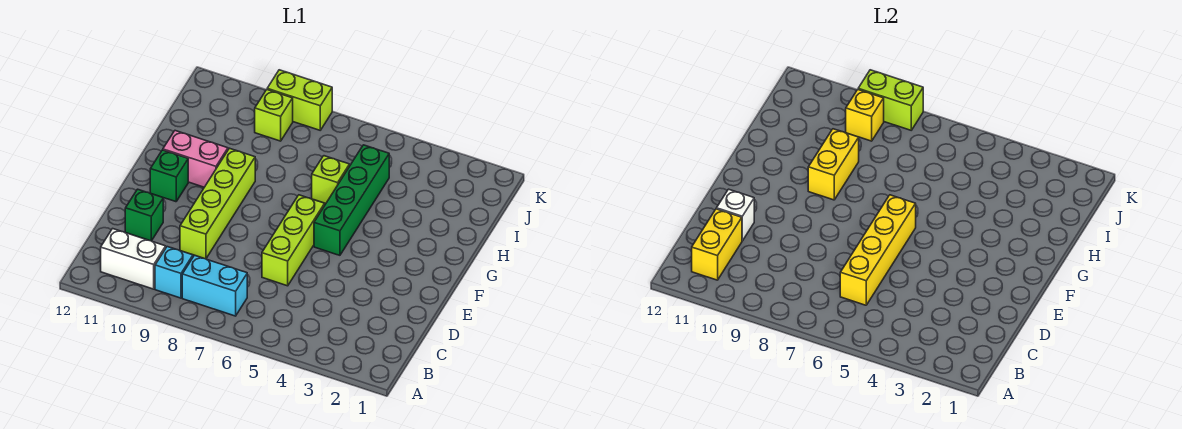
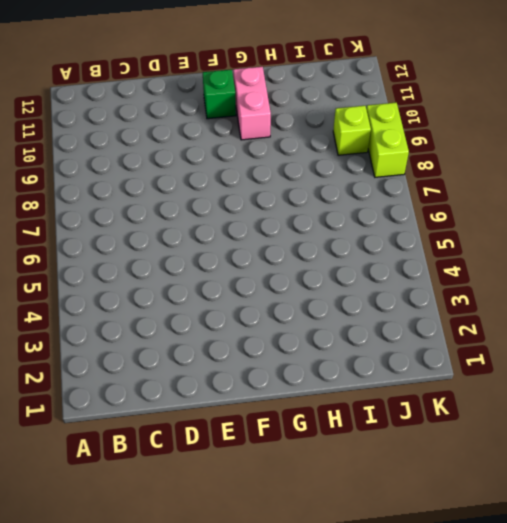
none -> cyan 1x2 brick [182,255,247,316]
none -> cyan 1x1 brick [155,247,193,298]
none -> white 1x2 brick [101,229,166,289]

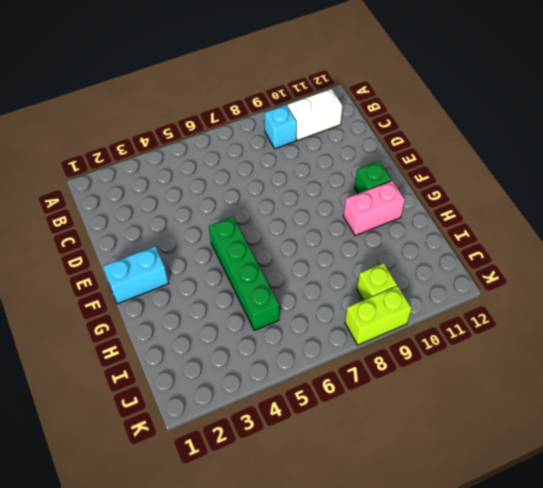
cyan 1x2 brick [103,246,169,304] -> cyan 1x2 brick moved to [182,255,247,316]
none -> lime 1x3 brick [262,195,325,286]
none -> lime 1x4 brick [180,148,255,259]
none -> green 1x1 brick [125,189,163,241]

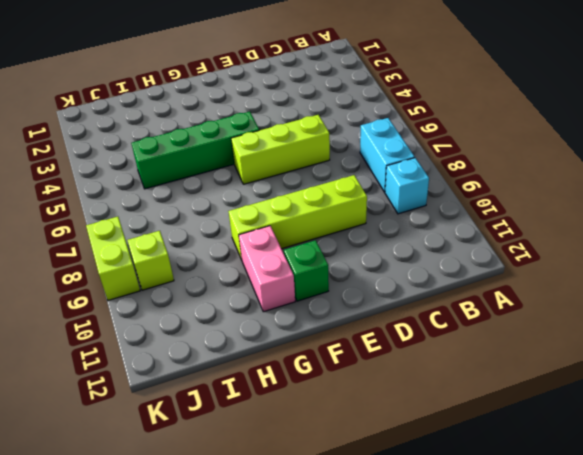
none -> white 1x2 brick [101,229,166,289]
none -> green 1x1 brick [125,189,163,241]
none -> lime 1x1 brick [312,156,349,203]

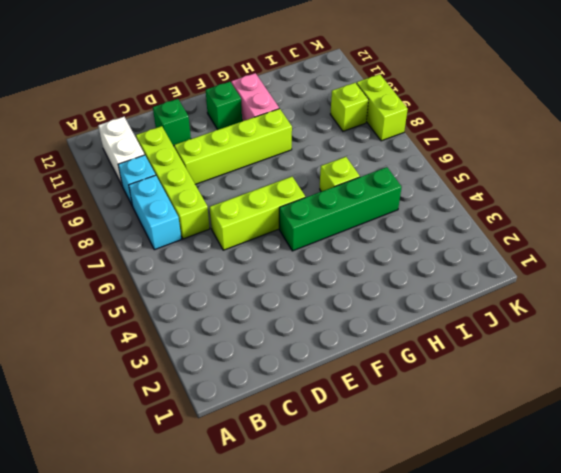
lime 1x4 brick [136,126,210,239] -> none
none -> yellow 1x2 brick [692,209,742,280]
none -> yellow 1x4 brick [840,195,916,305]
none -> white 1x1 brick [716,189,754,241]

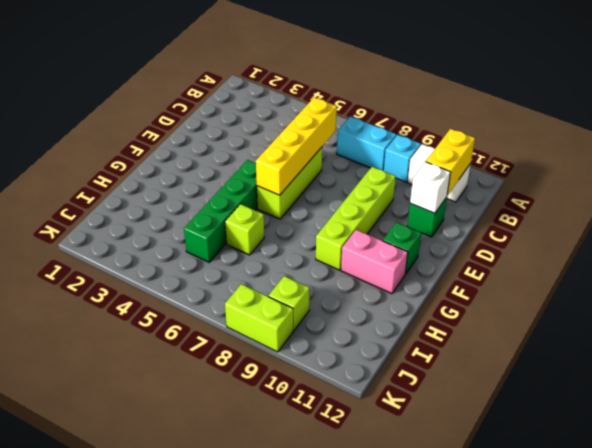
none -> yellow 1x2 brick [808,129,859,200]
none -> yellow 1x1 brick [846,90,884,141]
none -> lime 1x2 brick [858,70,923,130]

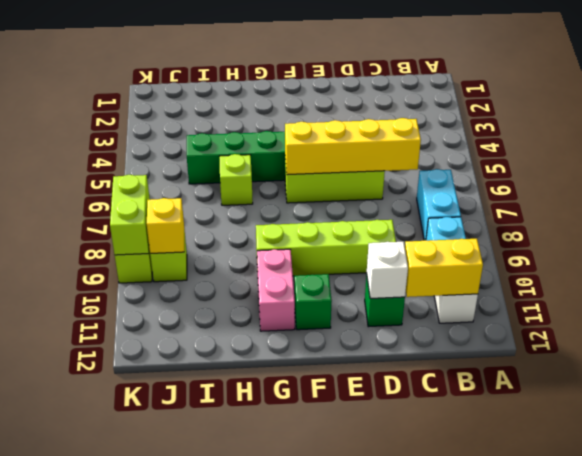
none -> yellow 1x2 brick [808,129,859,200]

